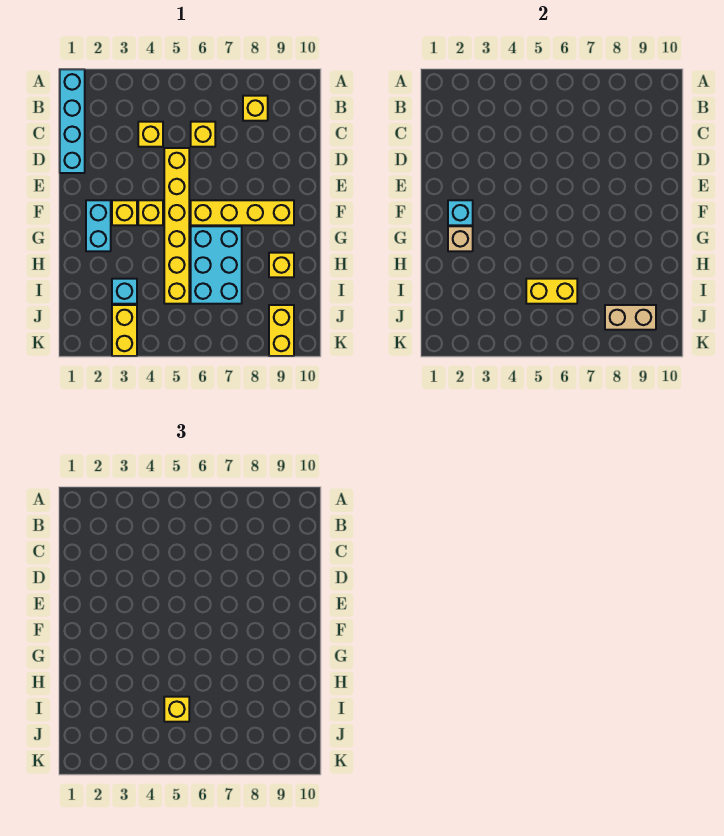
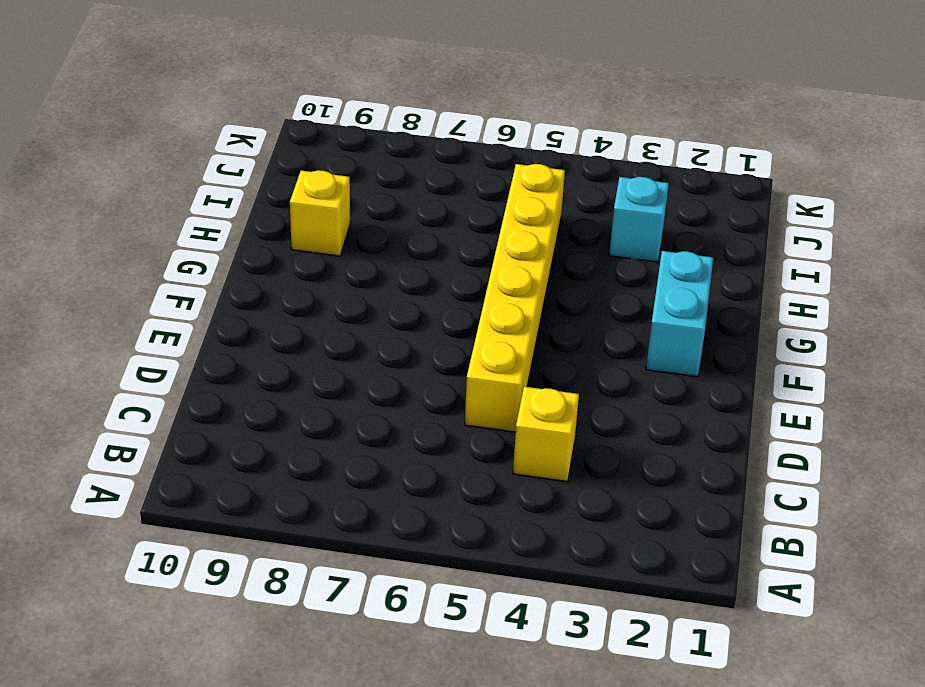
none -> cyan 1x4 brick [60,69,85,173]
none -> yellow 1x1 brick [243,96,268,121]
none -> yellow 1x1 brick [191,122,215,147]

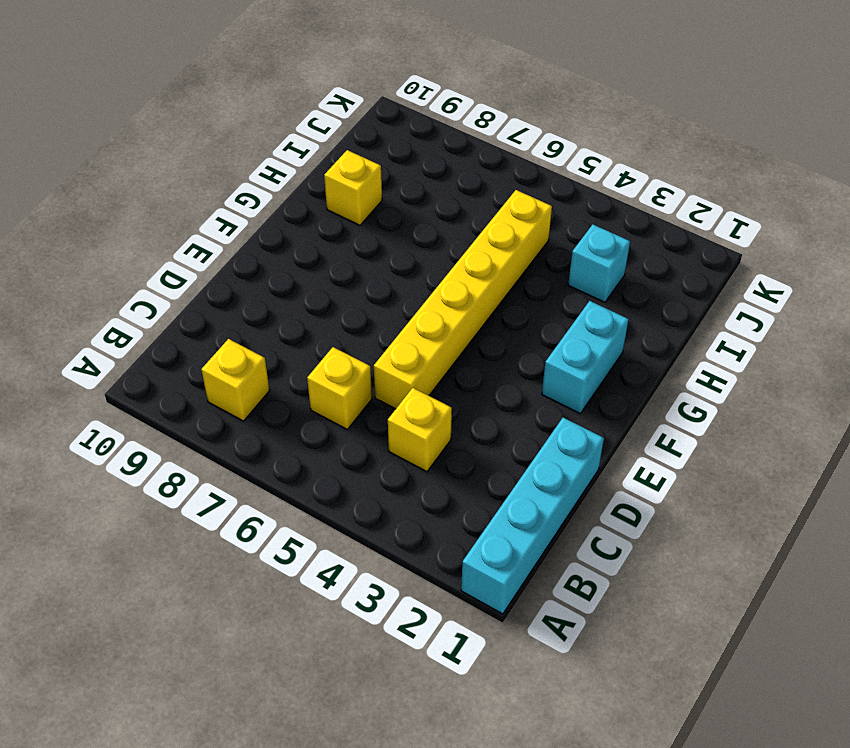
none -> yellow 1x1 brick [112,200,137,225]
none -> yellow 1x1 brick [138,200,163,225]
none -> yellow 1x4 brick [191,200,294,225]

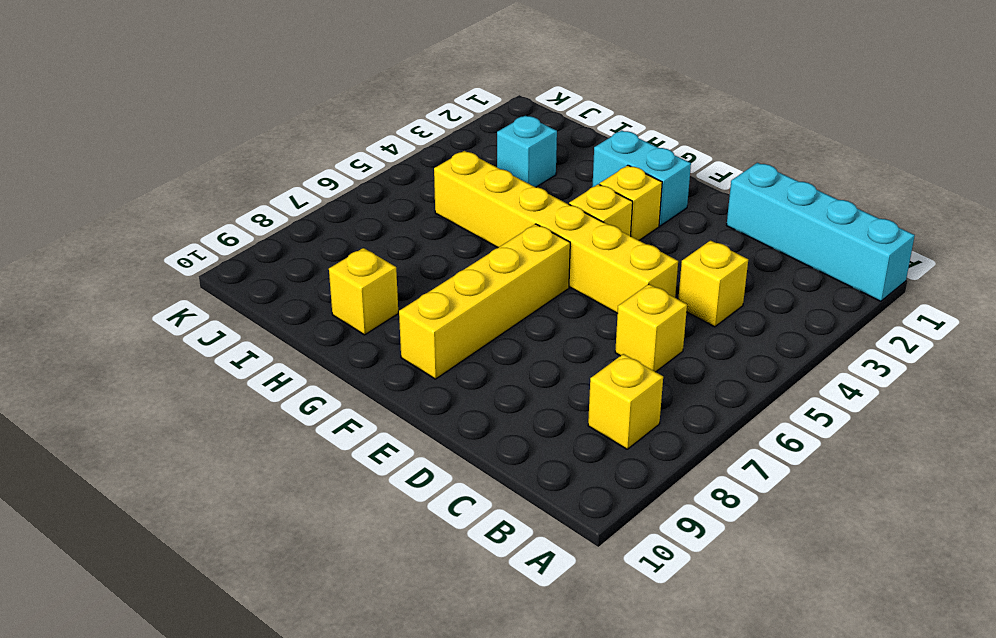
none -> cyan 2x3 brick [191,226,242,304]
none -> yellow 1x2 brick [112,305,137,356]
none -> yellow 1x2 brick [269,305,294,356]

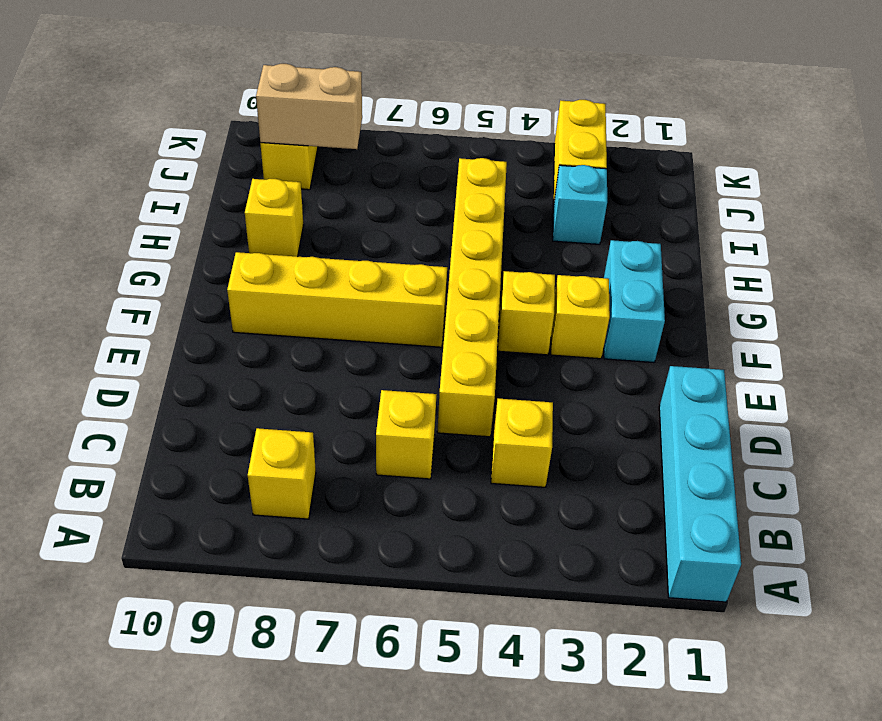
none -> cyan 2x3 brick [191,226,242,304]
none -> cyan 1x1 brick [448,200,473,225]
none -> tan 1x1 brick [448,226,473,251]

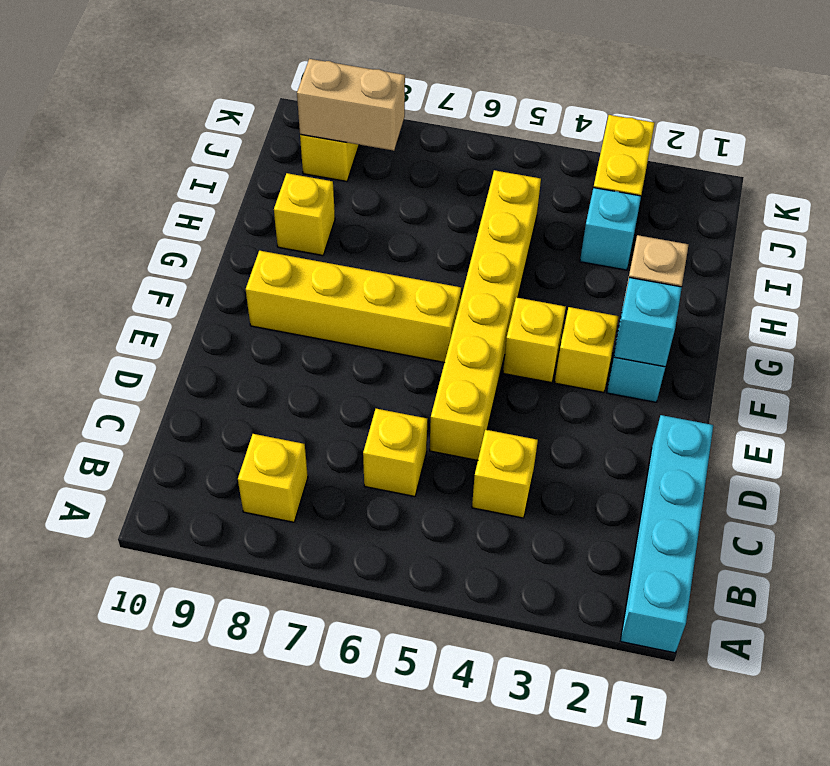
none -> cyan 2x3 brick [191,226,242,304]
none -> yellow 1x2 brick [526,279,577,304]
none -> yellow 1x1 brick [164,697,189,722]

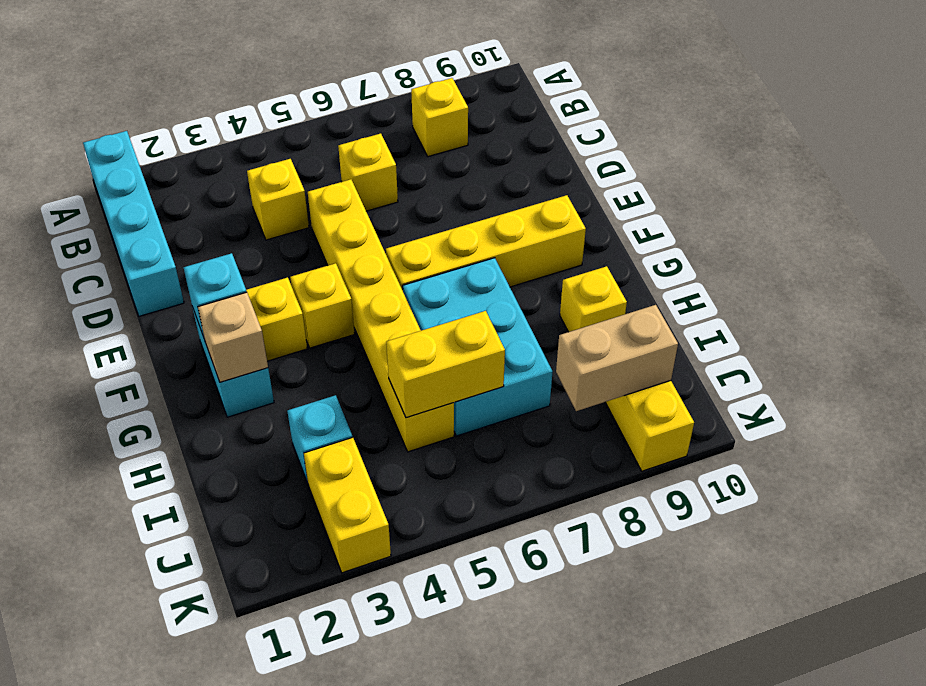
none -> yellow 1x1 brick [164,697,189,722]

